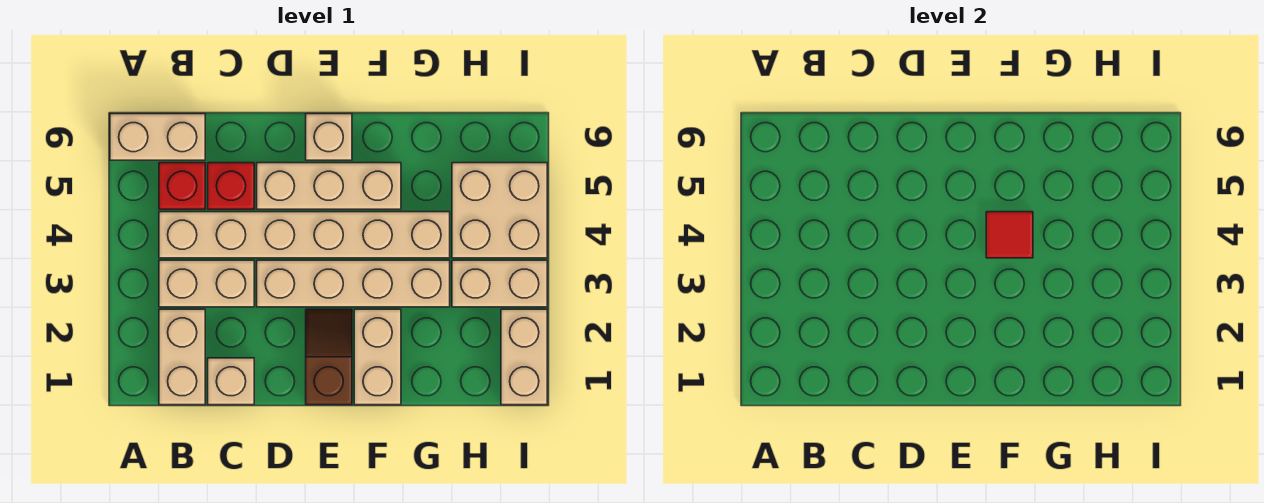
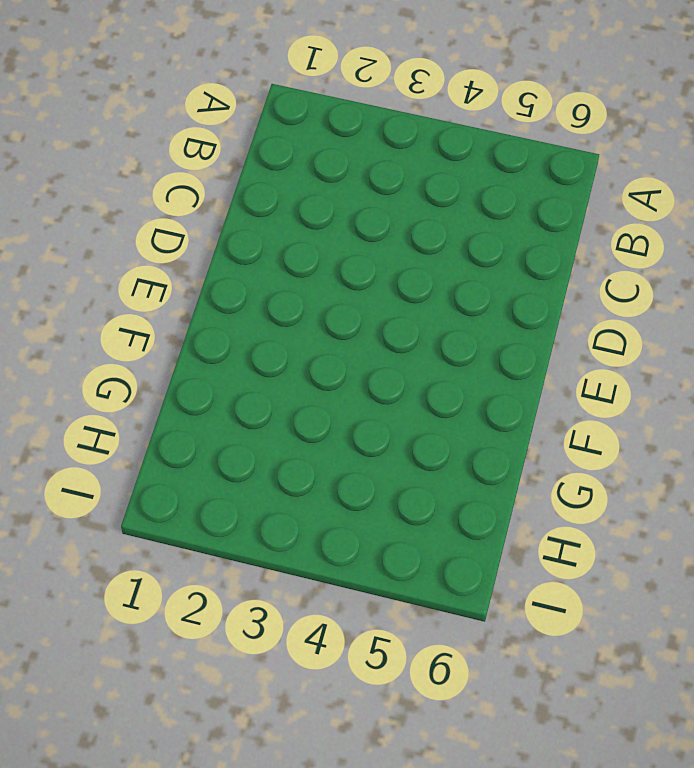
none -> tan 1x2 brick [110,114,205,160]
none -> tan 1x2 brick [159,309,205,405]
none -> tan 1x2 brick [159,260,254,307]

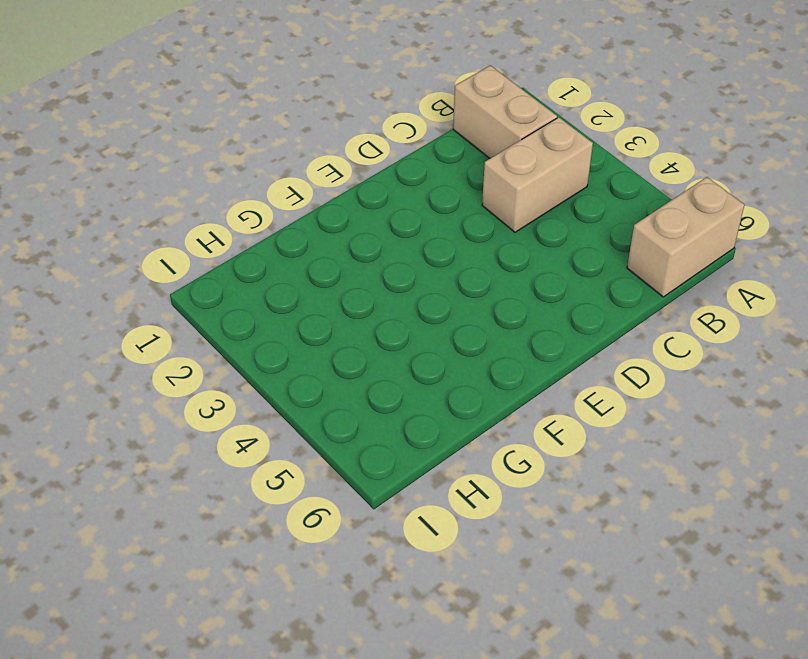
none -> tan 1x6 brick [159,212,450,258]
none -> red 1x1 brick [159,163,205,209]
none -> tan 1x1 brick [208,358,254,405]

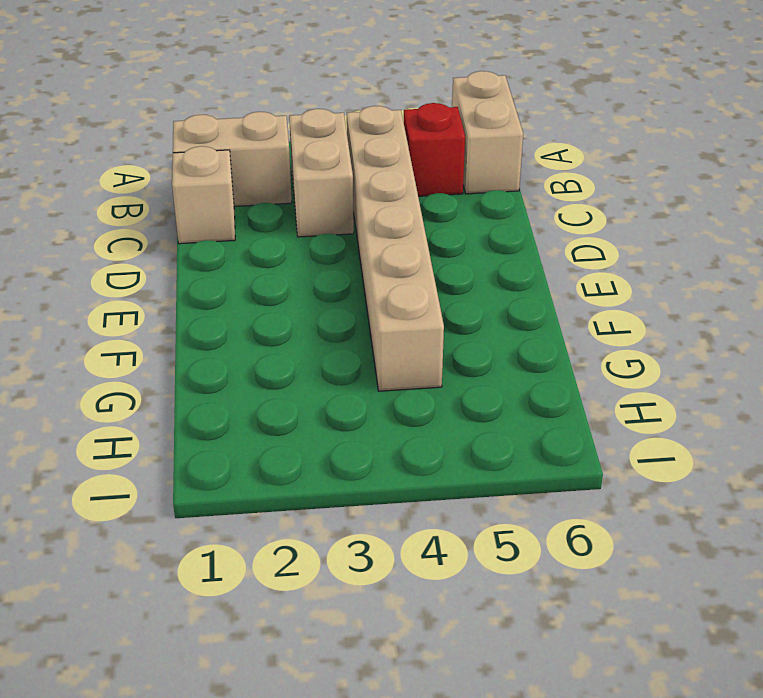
none -> red 1x1 brick [208,163,254,209]
none -> tan 1x4 brick [257,260,450,307]
none -> tan 1x3 brick [257,163,401,209]

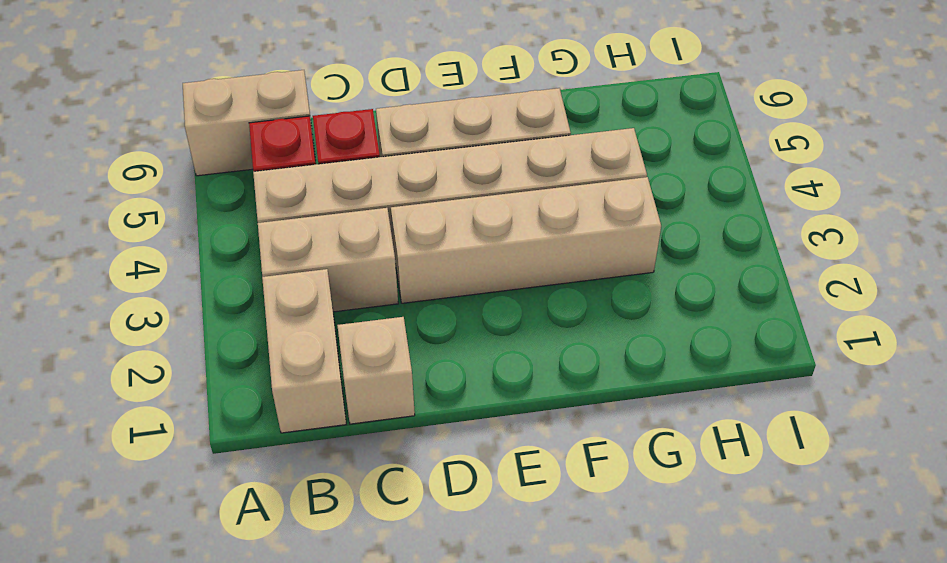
none -> brown 1x2 slope [306,309,352,405]
none -> tan 1x1 brick [306,114,352,160]
none -> tan 1x2 brick [354,309,401,405]

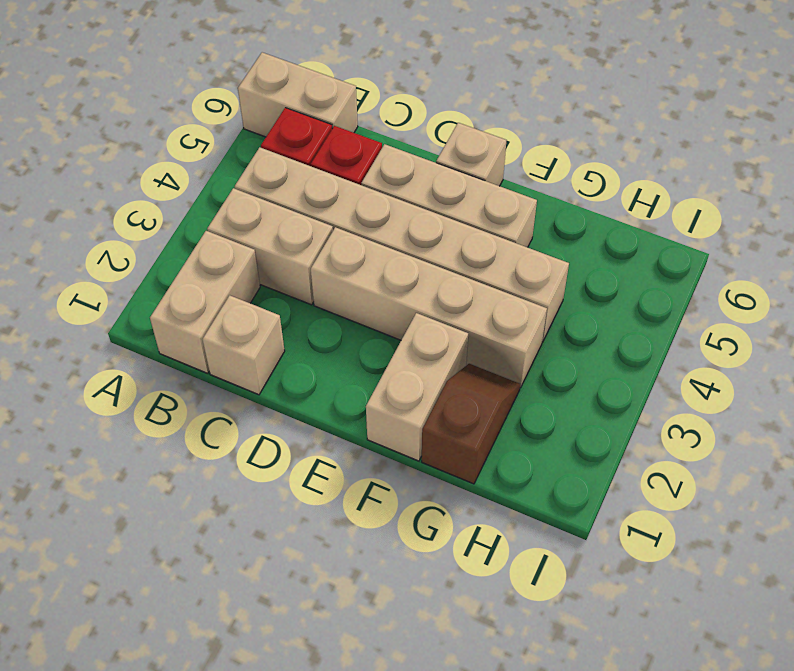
brown 1x2 slope [422,364,520,484] -> brown 1x2 slope moved to [306,309,352,405]
none -> tan 1x2 brick [452,260,547,307]
none -> tan 2x2 brick [452,163,547,258]
none -> tan 1x2 brick [501,309,547,405]

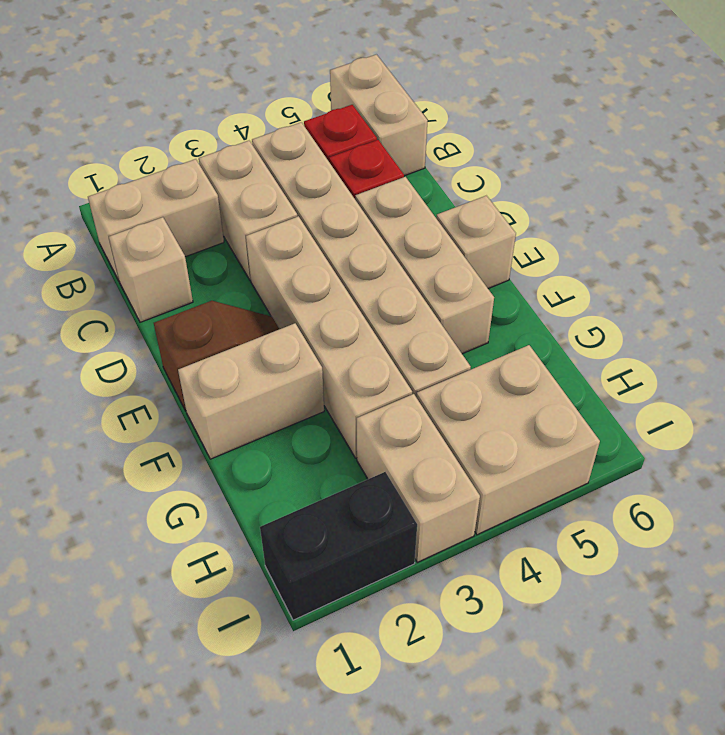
black 1x2 brick [260,472,417,620] -> tan 1x2 brick [501,309,547,405]
none -> red 1x1 tile [986,212,1033,258]

